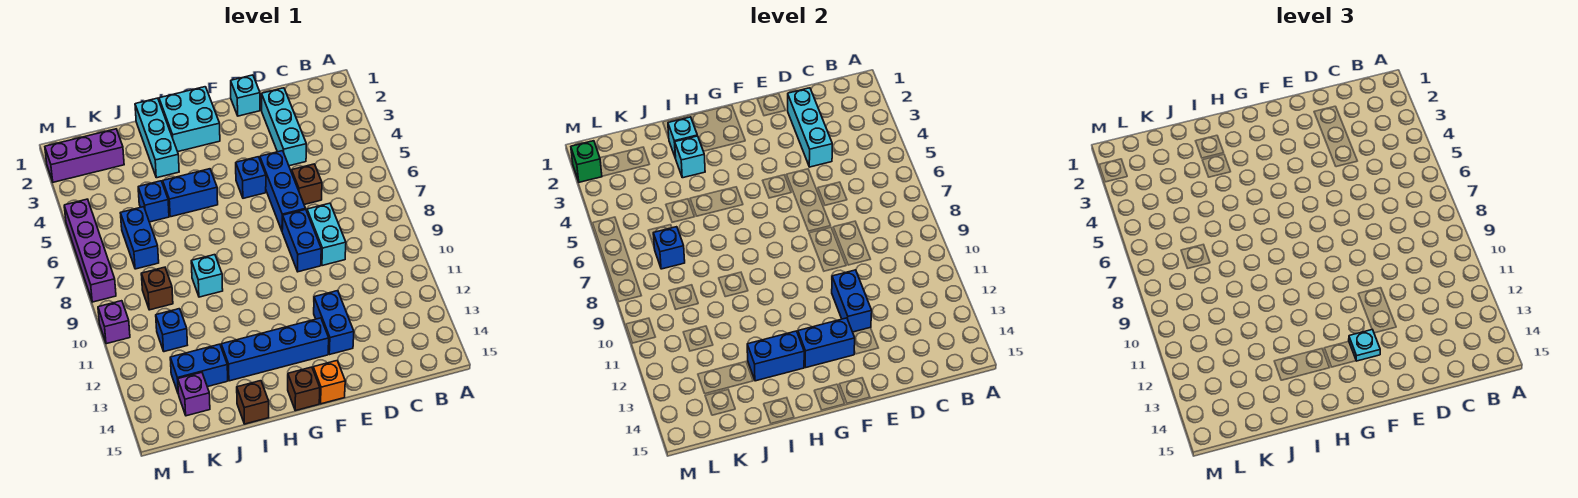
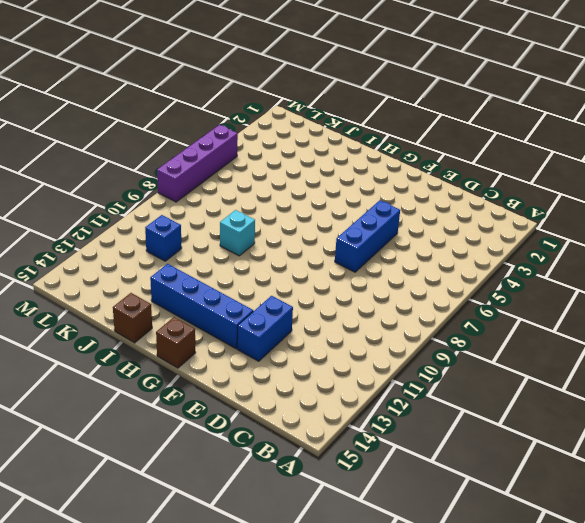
none -> cyan 1x3 brick [262,88,306,166]
none -> brown 1x1 brick [292,164,322,205]
none -> cyan 1x2 brick [307,203,346,266]
none -> cyan 1x1 brick [231,75,260,116]

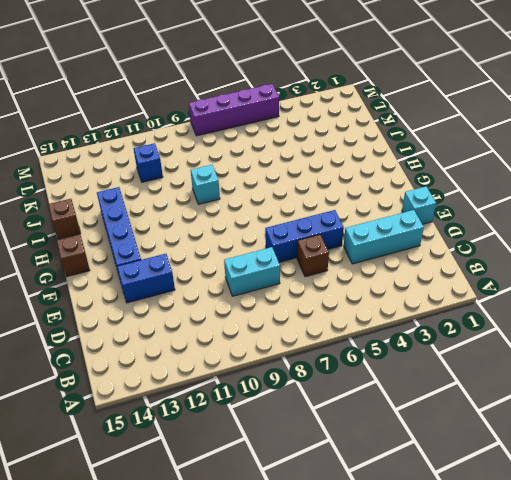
none -> blue 1x2 brick [282,209,321,272]
none -> blue 1x1 brick [236,157,266,198]
none -> orange 1x1 brick [313,361,345,404]
none -> cyan 2x2 brick [159,87,220,152]

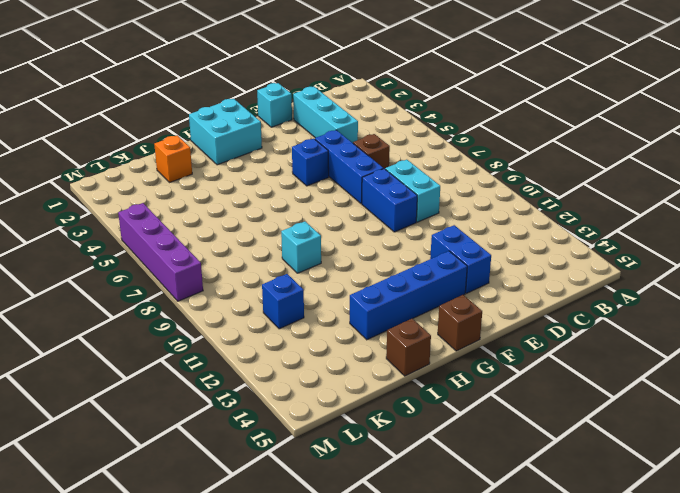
orange 1x1 brick [154,135,192,183] -> orange 1x1 brick moved to [313,361,345,404]
none -> blue 1x2 brick [163,169,218,217]
none -> cyan 1x3 brick [135,98,179,178]
none -> blue 1x1 brick [138,181,169,222]
none -> blue 1x2 brick [170,344,228,392]

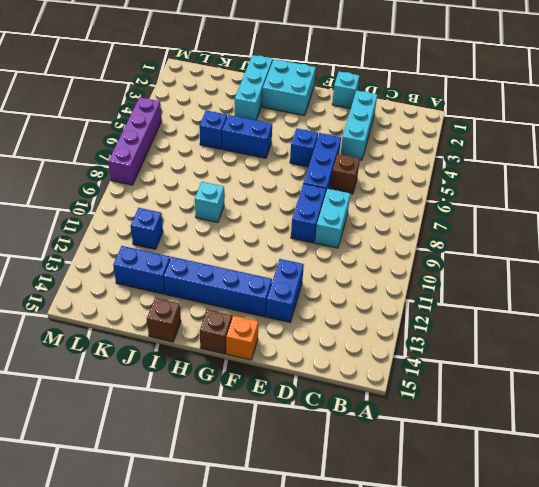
none -> purple 1x3 brick [45,129,124,182]
none -> blue 1x2 brick [121,207,159,269]
none -> brown 1x1 brick [141,267,173,310]
none -> purple 1x1 brick [178,372,210,416]

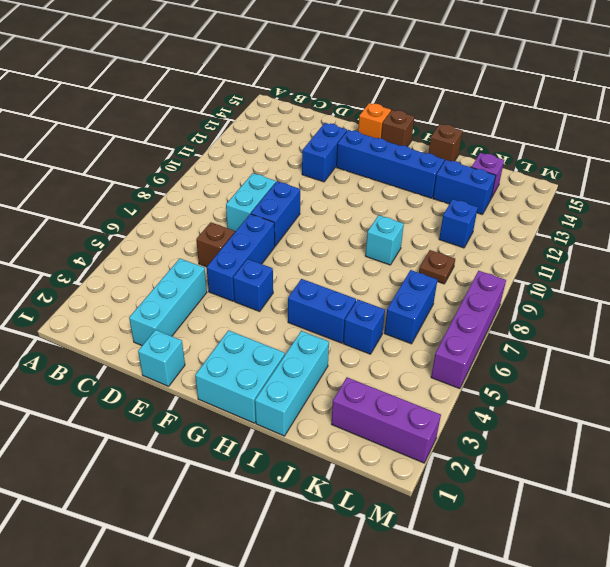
brown 1x1 plate [419,250,455,284] -> brown 1x1 brick [141,267,173,310]
none -> purple 1x1 brick [98,301,130,344]
none -> cyan 1x3 brick [788,88,832,167]
none -> blue 1x2 brick [832,270,872,332]
none -> blue 1x2 brick [798,318,855,368]

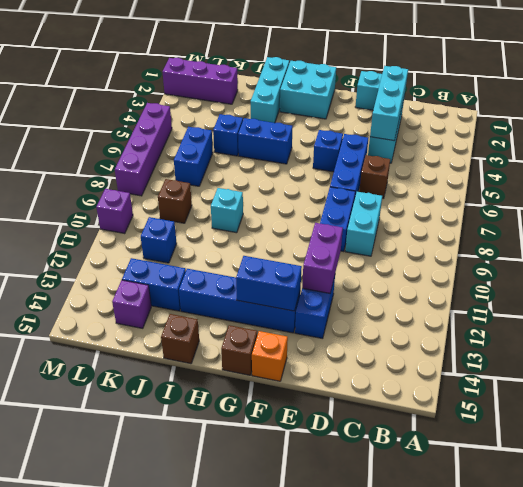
purple 1x2 brick [302,223,343,293] -> blue 1x2 brick [832,270,872,332]
none -> blue 1x2 brick [747,331,804,381]
none -> cyan 1x1 brick [668,117,697,158]
none -> cyan 1x1 brick [675,136,705,178]
none -> blue 1x1 brick [653,227,685,269]

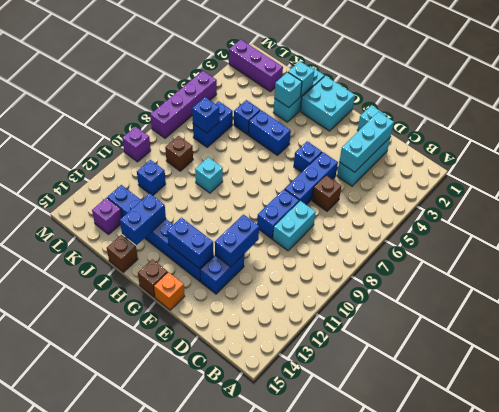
blue 1x2 brick [120,194,166,245] -> blue 1x2 brick turned to [747,331,804,381]
none -> green 1x1 brick [571,141,602,182]
none -> cyan 1x1 plate [1349,330,1380,361]

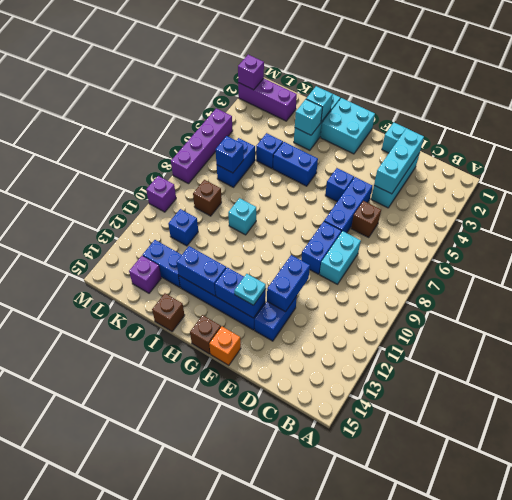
purple 1x1 brick [238,55,264,90] -> green 1x1 brick [571,141,602,182]

